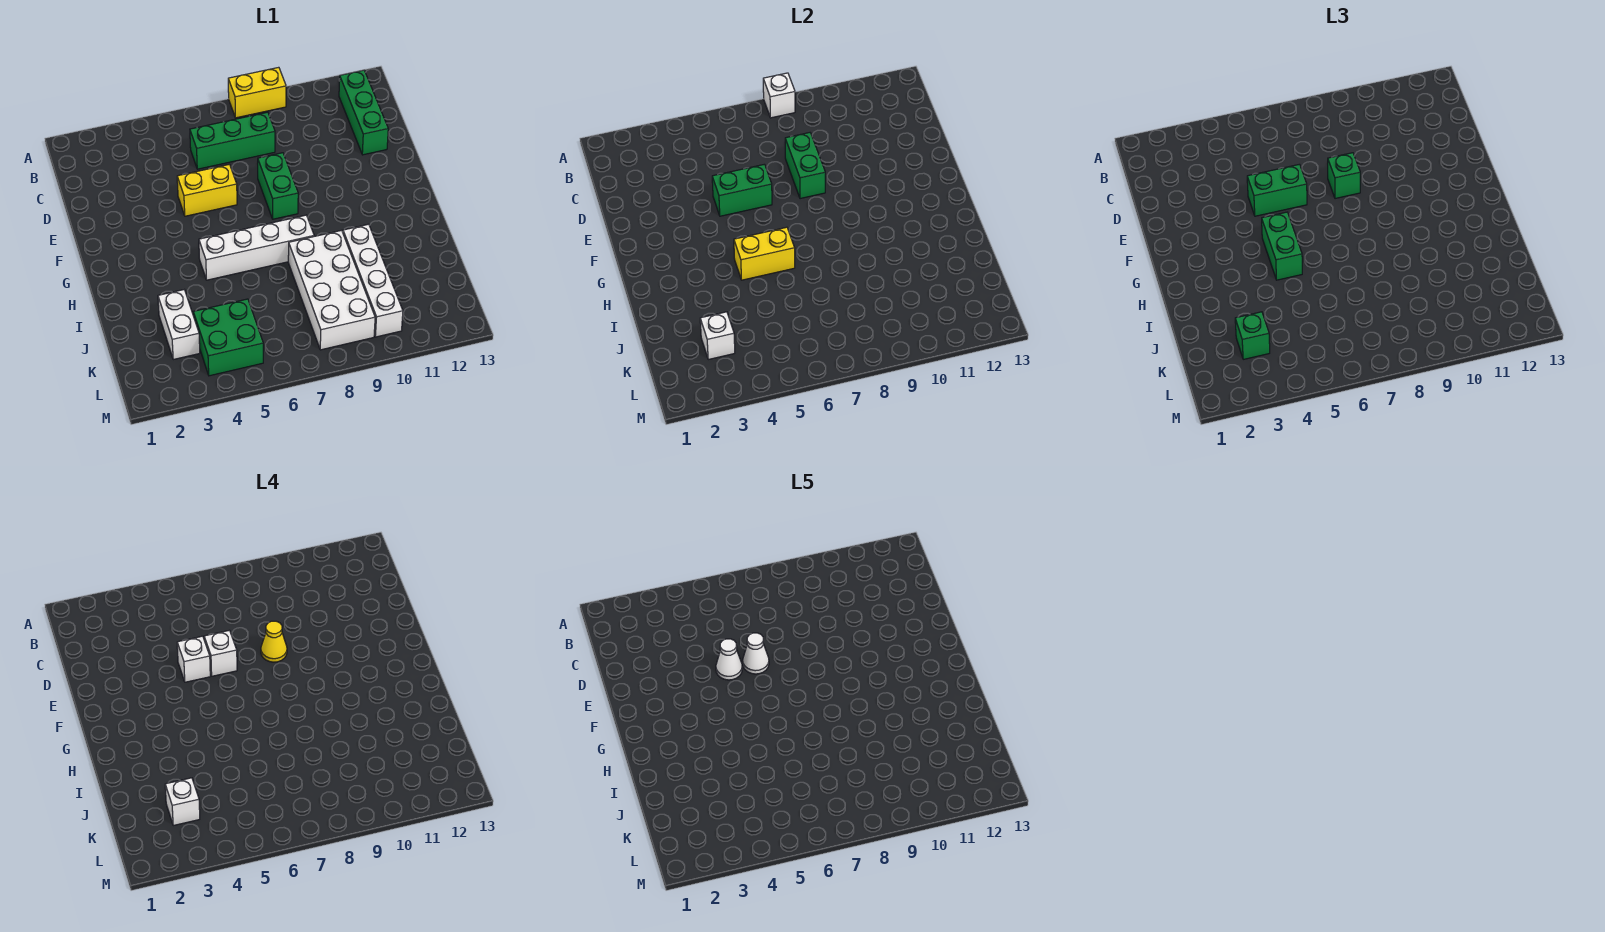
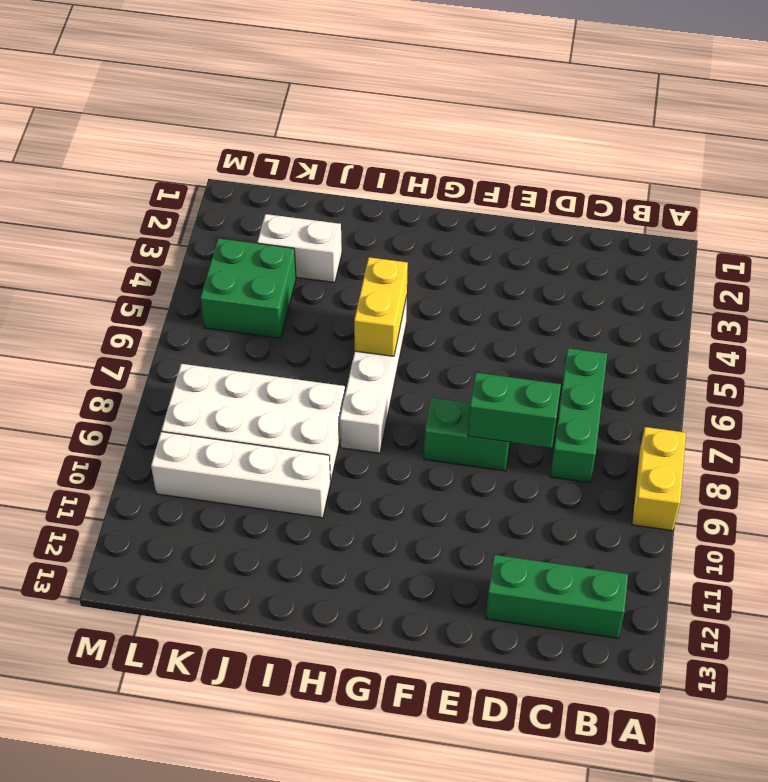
none -> yellow 1x2 brick [177,164,237,216]
none -> white 1x1 brick [763,73,795,118]
none -> green 1x2 brick [712,164,772,216]

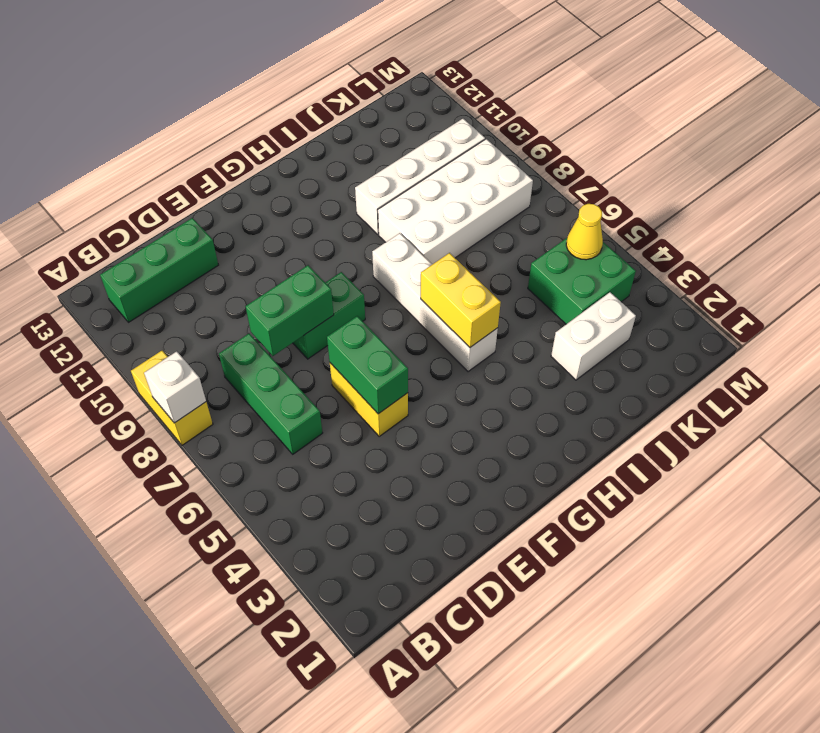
yellow 1x1 cone [566,204,603,260] -> yellow 1x1 cone moved to [261,621,287,662]
none -> white 1x1 brick [700,312,735,359]
none -> green 1x2 brick [1247,164,1307,216]
none -> green 1x1 brick [1328,153,1360,199]

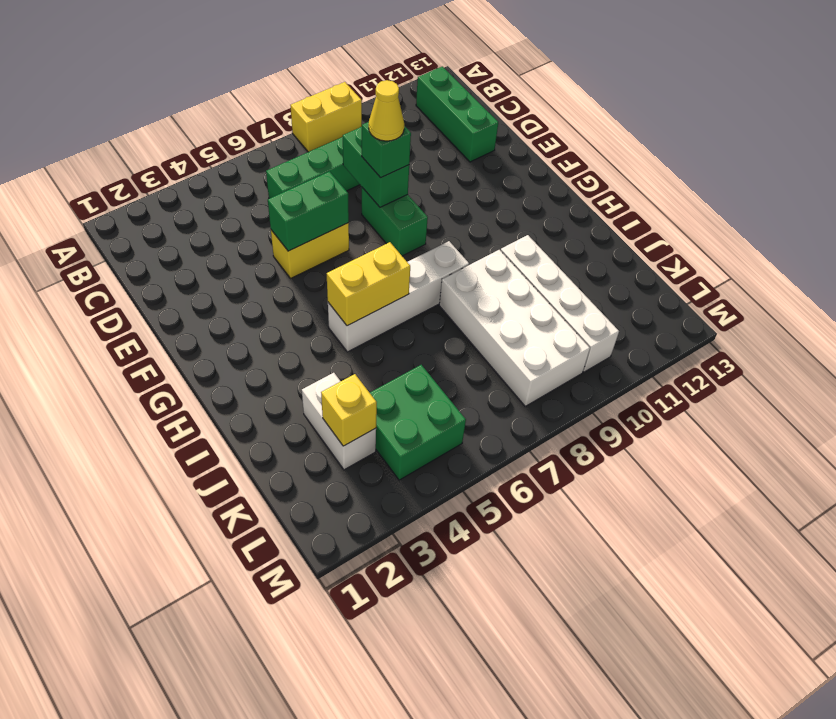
yellow 1x1 brick [321,374,377,446] -> white 1x1 brick [700,312,735,359]
none -> white 1x1 brick [763,73,795,118]
none -> green 1x2 brick [1247,164,1307,216]
none -> green 1x2 brick [1262,212,1302,280]

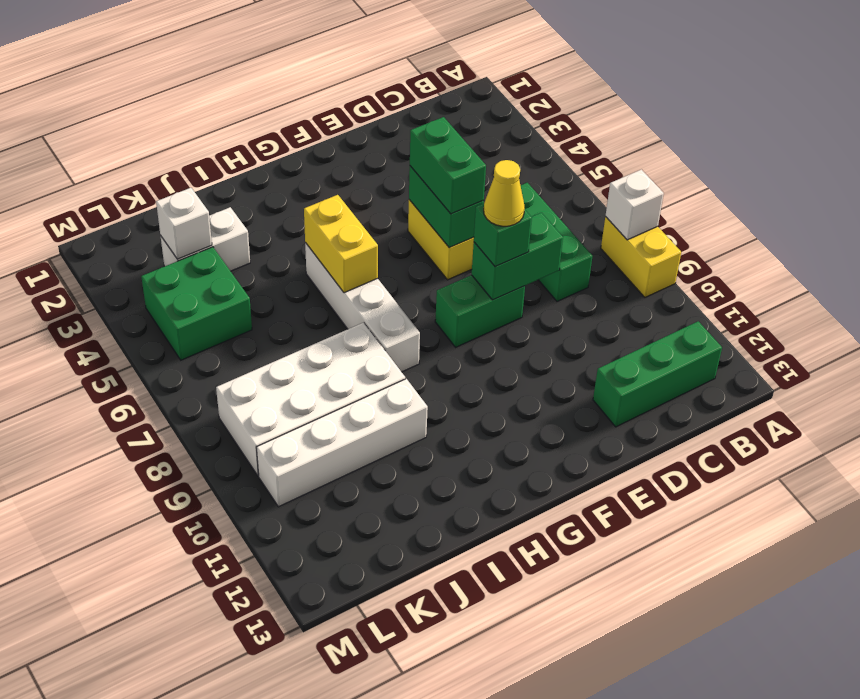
none -> green 1x2 brick [1262,212,1302,280]
none -> green 1x1 brick [1235,312,1270,359]
none -> white 1x1 brick [177,636,210,682]

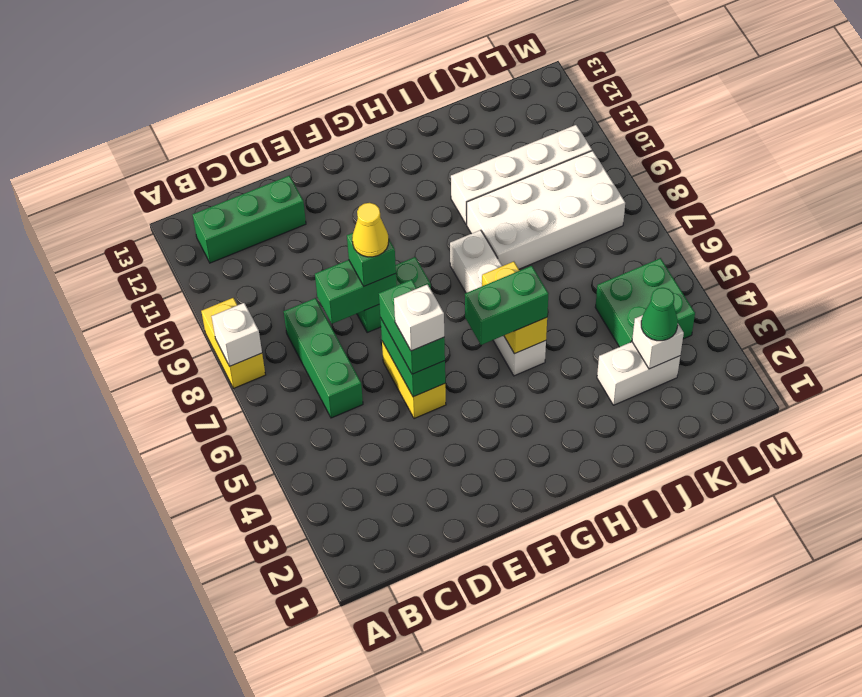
green 1x1 cone [641,288,678,341] -> green 1x1 brick [1235,312,1270,359]
none -> white 1x1 brick [204,630,237,676]
none -> white 1x1 brick [165,778,200,825]
none -> white 1x1 cone [716,639,742,680]

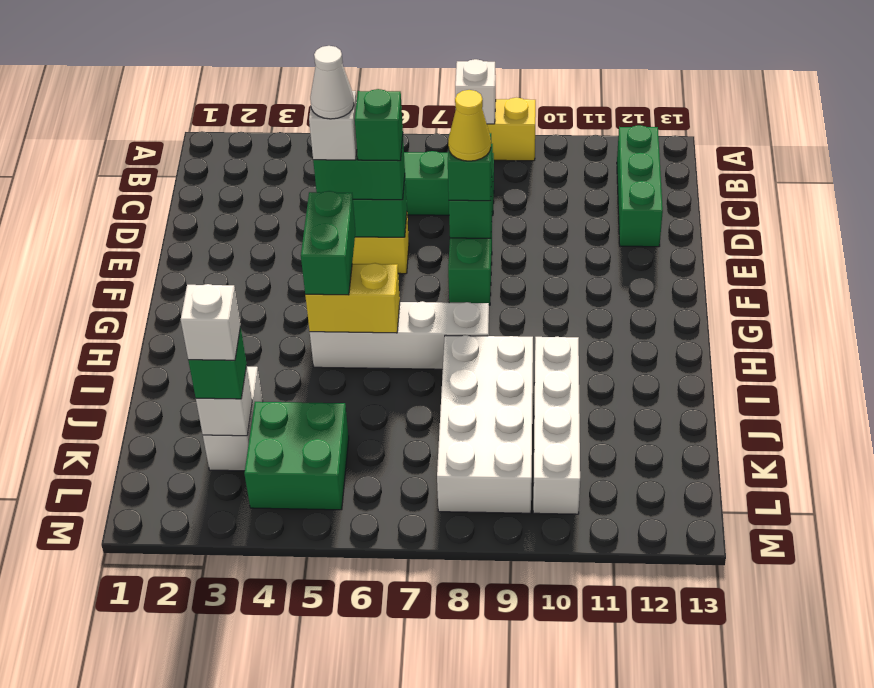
green 1x1 brick [355,89,403,161] -> white 1x1 brick [204,630,237,676]
none -> white 1x1 cone [743,633,769,674]

